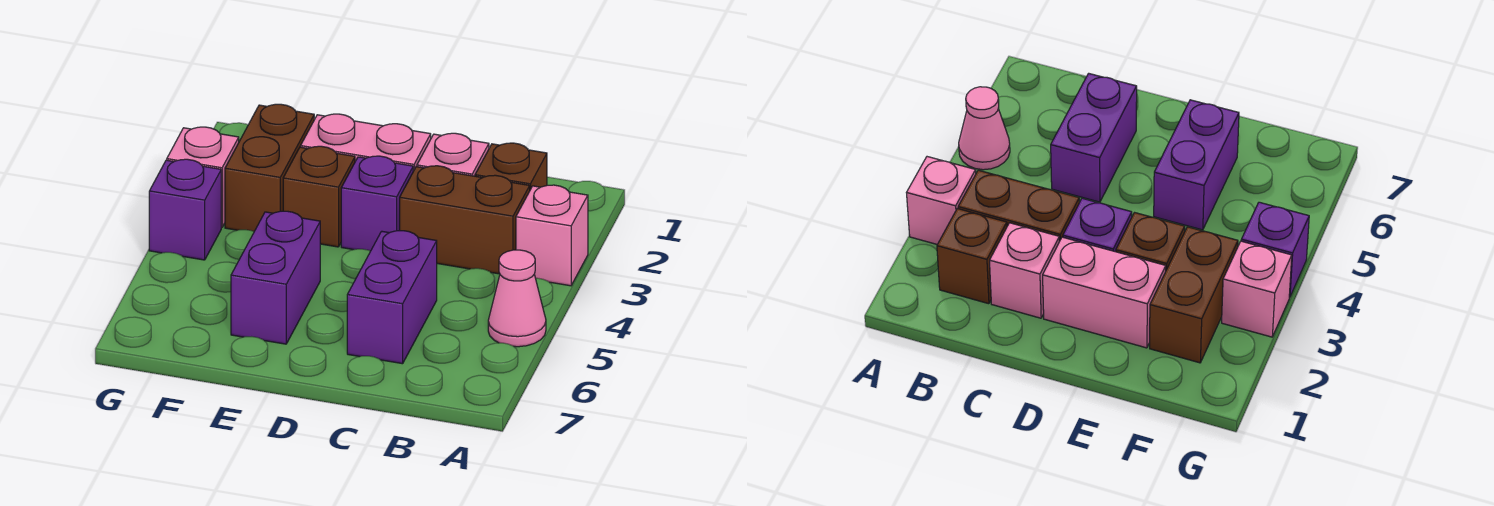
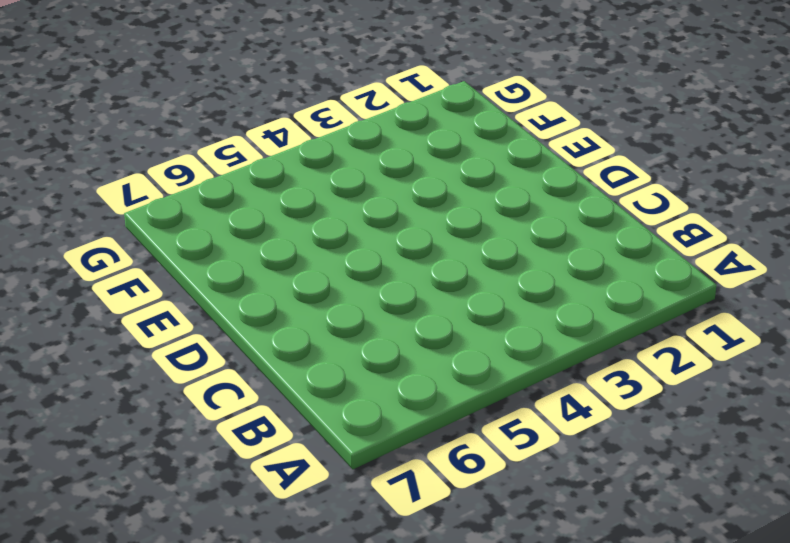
none -> pink 1x1 brick [516,185,588,286]
none -> pink 1x1 cone [488,250,546,347]
none -> brown 1x1 brick [475,143,547,190]

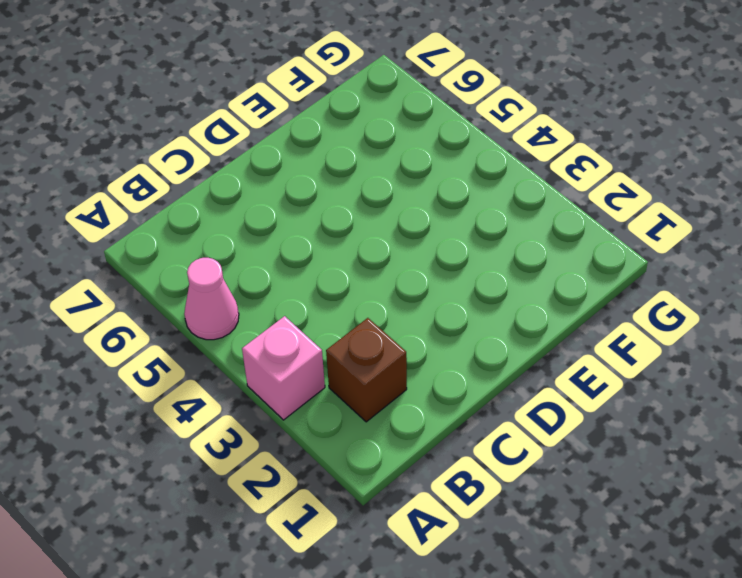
none -> brown 1x2 brick [400,166,530,274]
none -> pink 1x1 brick [417,133,489,176]
none -> purple 1x2 brick [347,231,437,364]

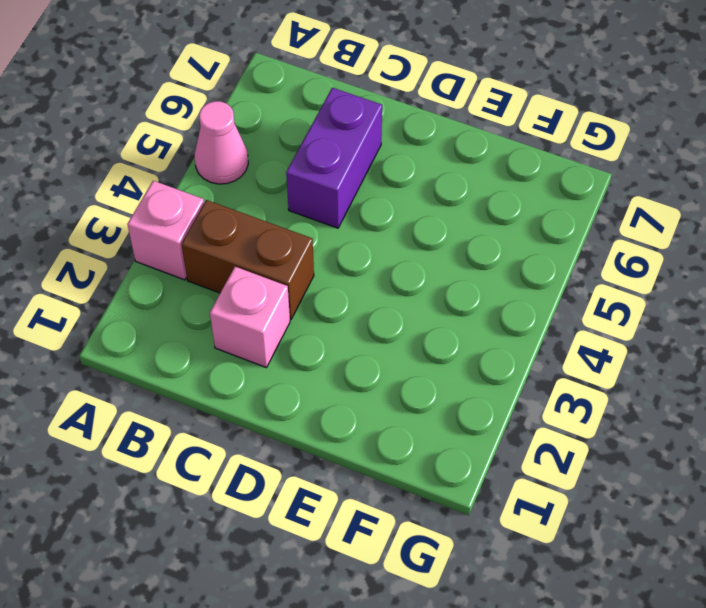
none -> brown 1x1 brick [475,143,547,190]
none -> pink 1x2 brick [301,114,431,171]
none -> purple 1x1 brick [341,156,413,251]

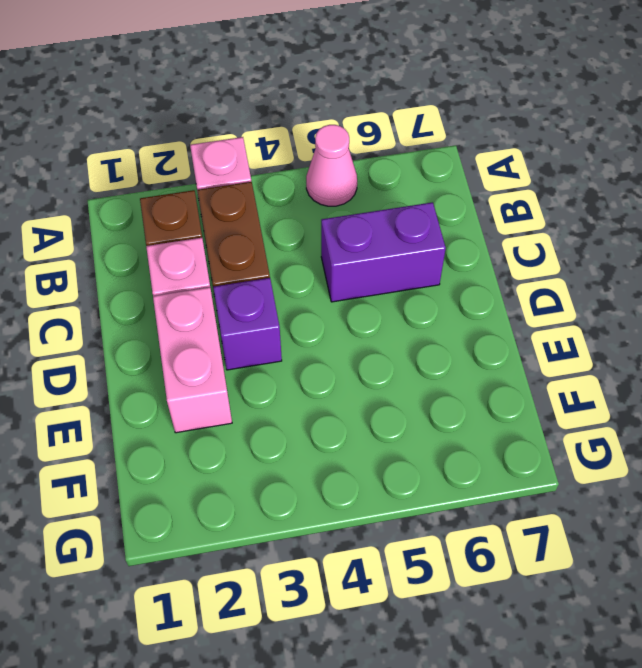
none -> brown 1x1 brick [283,146,355,247]
none -> purple 1x2 brick [231,211,320,344]
none -> brown 1x2 brick [225,104,314,231]

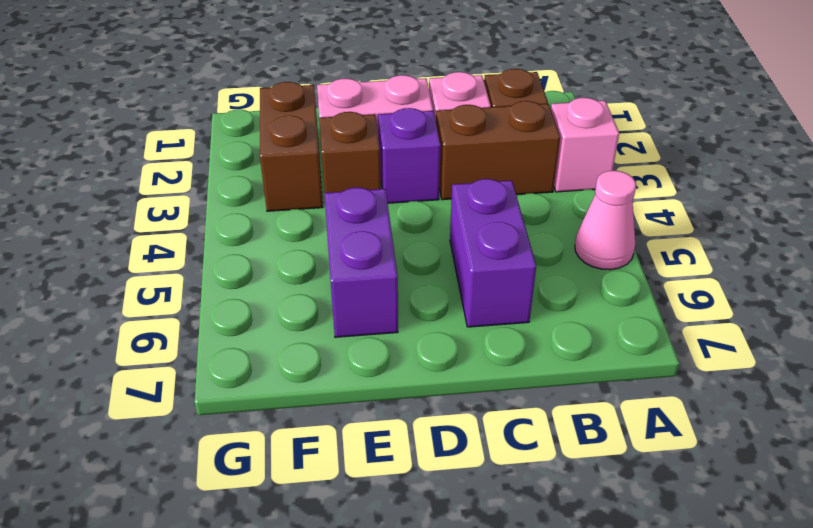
none -> pink 1x1 brick [167,127,239,228]
none -> purple 1x1 brick [149,159,221,260]

